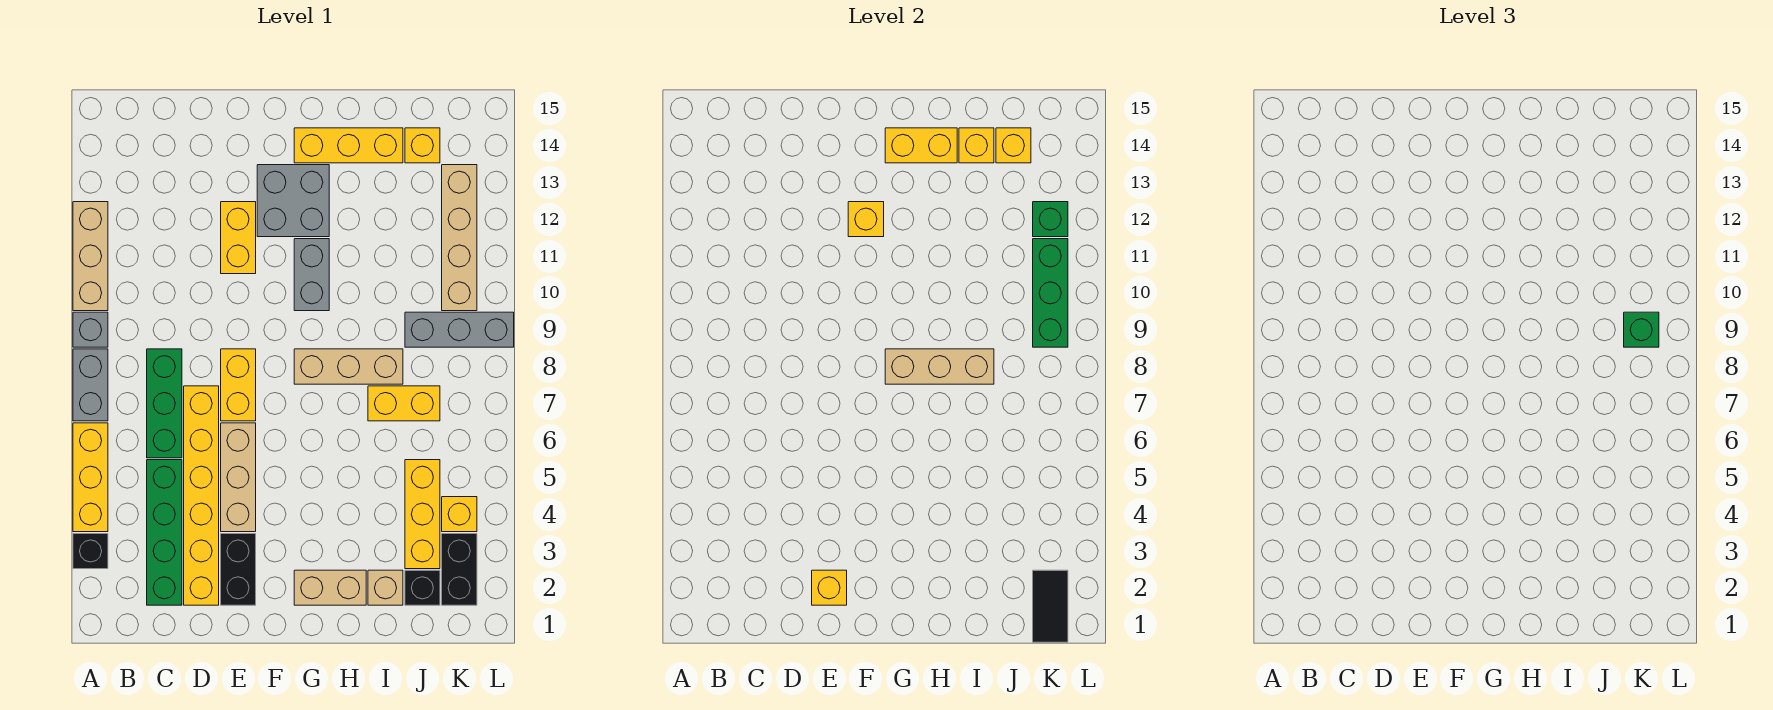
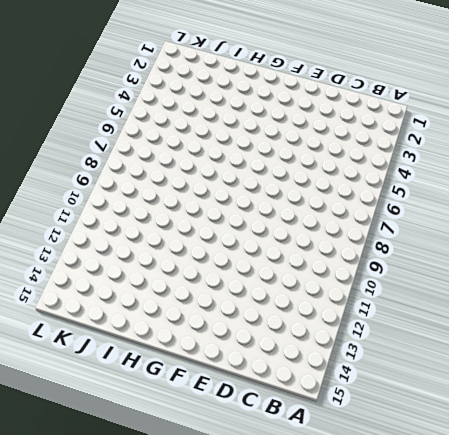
none -> black 1x1 brick [73,534,108,569]
none -> yellow 1x3 brick [73,423,108,532]
none -> grey 1x2 brick [73,349,108,421]
none -> grey 1x1 brick [73,312,108,347]

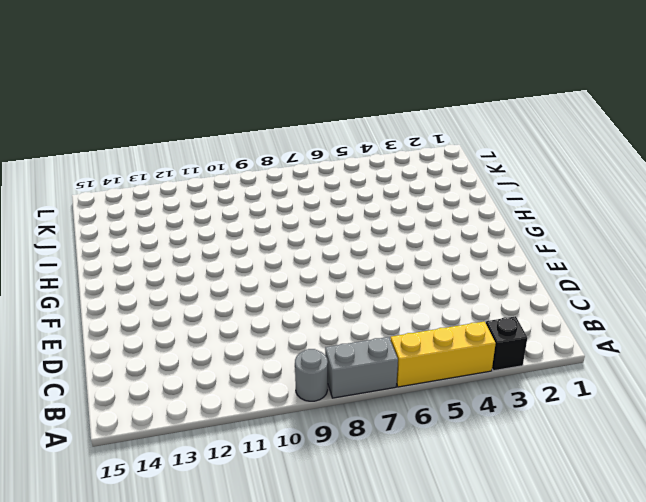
grey 1x1 round brick [295,349,328,401] -> grey 1x1 brick [73,312,108,347]
none -> tan 1x3 brick [73,202,108,311]
none -> green 1x4 brick [147,460,182,605]
none -> green 1x3 brick [147,349,182,458]
none -> yellow 1x6 brick [184,386,219,605]

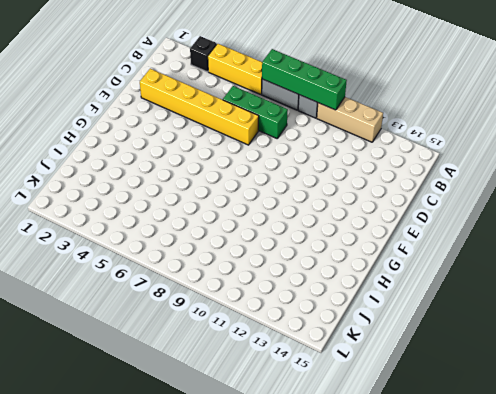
green 1x4 brick [262,49,347,110] -> green 1x4 brick moved to [147,460,182,605]
none -> black 1x2 brick [221,534,256,605]
none -> tan 1x3 brick [221,423,256,532]
none -> yellow 1x2 brick [221,349,256,421]
none -> yellow 1x2 brick [221,202,256,274]

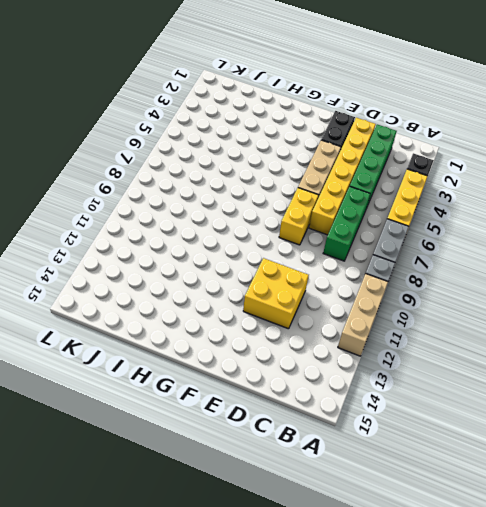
yellow 2x2 brick [243,258,309,329] -> yellow 1x2 brick [221,202,256,274]
none -> grey 2x2 brick [257,165,329,237]
none -> tan 1x2 brick [294,570,366,605]
none -> tan 1x3 brick [294,349,403,384]
none -> grey 1x2 brick [294,239,329,311]

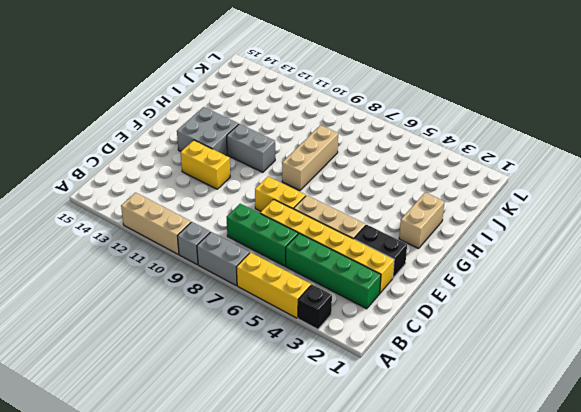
none -> yellow 1x3 brick [294,128,403,163]
none -> tan 1x1 brick [368,570,403,605]
none -> yellow 1x2 brick [368,386,440,421]
none -> black 1x1 brick [405,570,440,605]

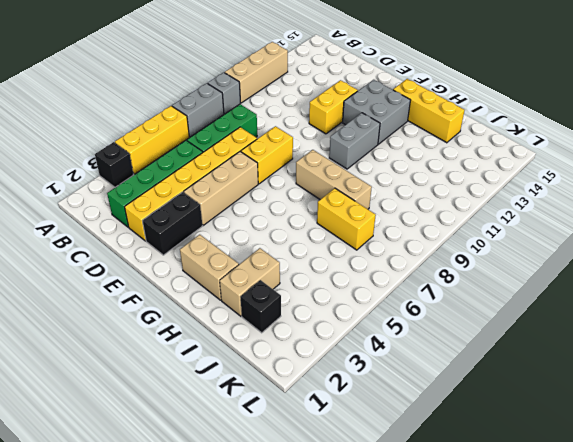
tan 1x2 brick [220,248,280,316] -> tan 1x1 brick [368,570,403,605]
none -> yellow 1x3 brick [405,460,440,569]
none -> grey 1x3 brick [405,312,514,347]
none -> yellow 1x1 brick [405,128,440,163]
none -> black 1x2 brick [442,534,477,605]

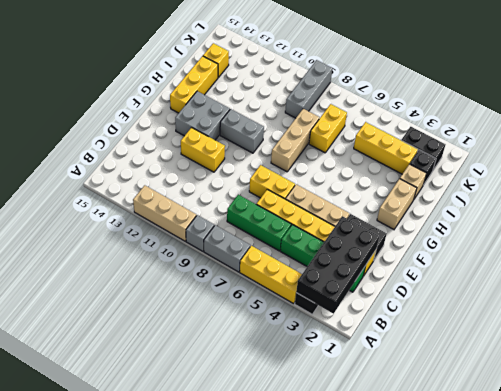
black 2x4 brick [296,216,379,314] -> none
none -> yellow 1x1 brick [442,497,477,532]
none -> tan 1x4 brick [442,165,477,311]
none -> yellow 1x1 brick [812,570,847,605]
none -> yellow 1x1 brick [848,202,884,237]

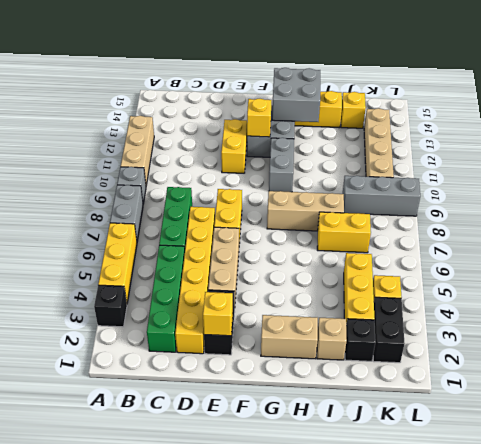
grey 2x2 brick [272,68,320,122] -> yellow 1x2 brick [885,128,957,163]
none -> tan 1x3 brick [885,349,994,384]
none -> yellow 1x1 brick [959,128,994,163]
none -> yellow 1x1 brick [996,128,1031,163]
none -> black 1x2 tile [1033,570,1068,642]

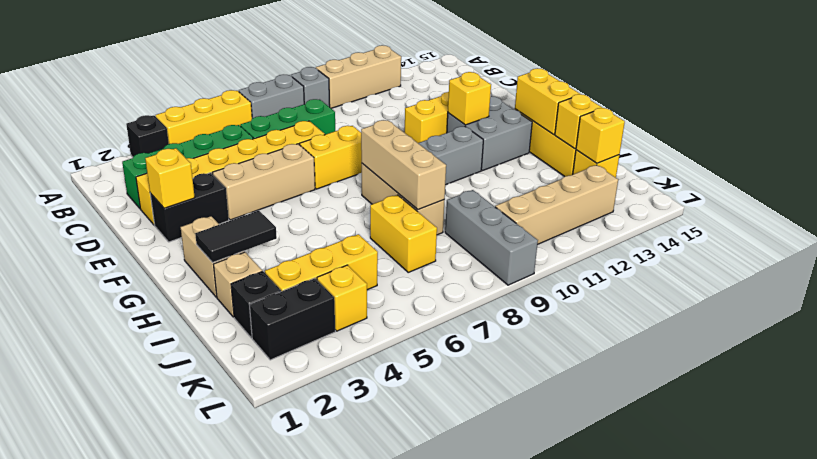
black 1x2 tile [195,211,277,263] -> black 1x2 tile moved to [1033,570,1068,642]
none -> green 1x3 brick [1033,239,1068,347]
none -> green 1x1 brick [1033,202,1068,237]
none -> green 1x1 brick [1624,312,1659,347]

